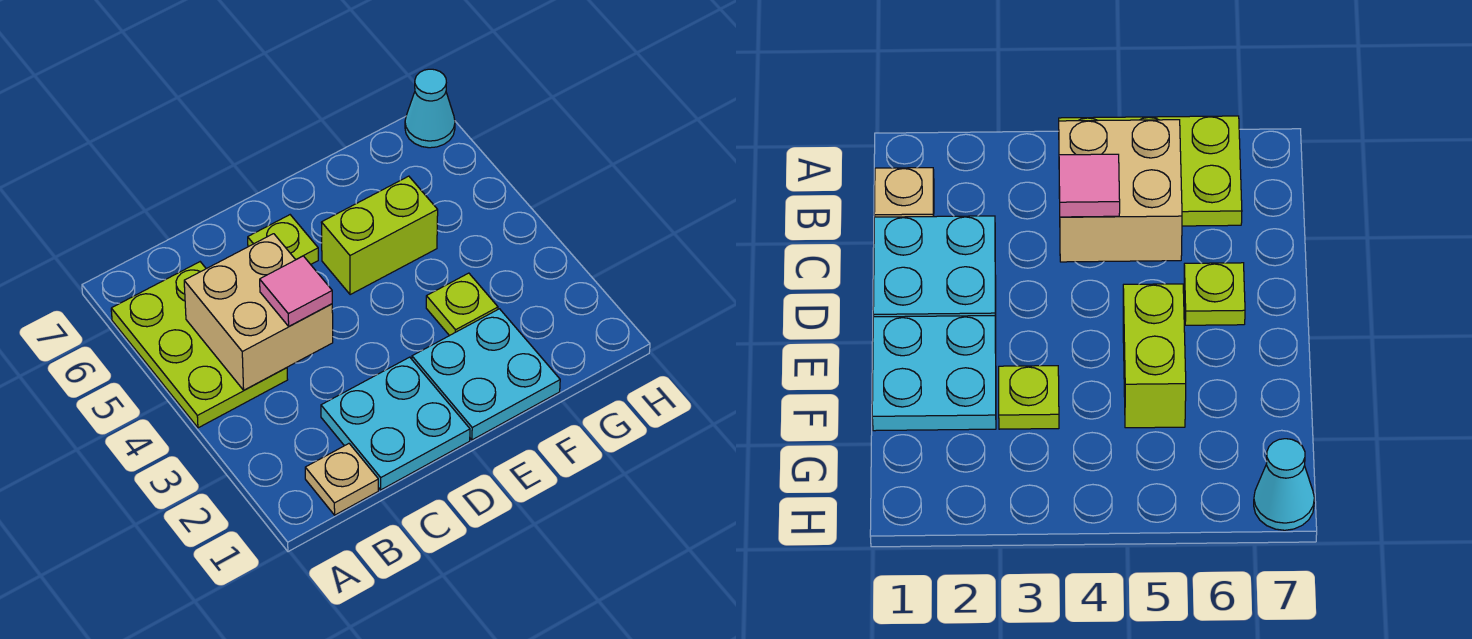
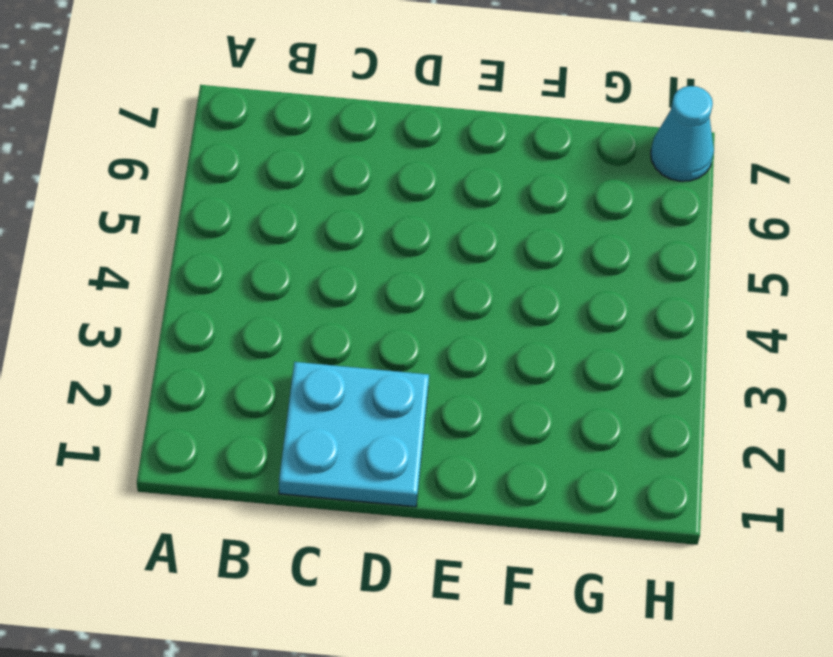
none -> lime 2x3 plate [111,262,288,428]
none -> tan 1x1 plate [305,444,378,515]

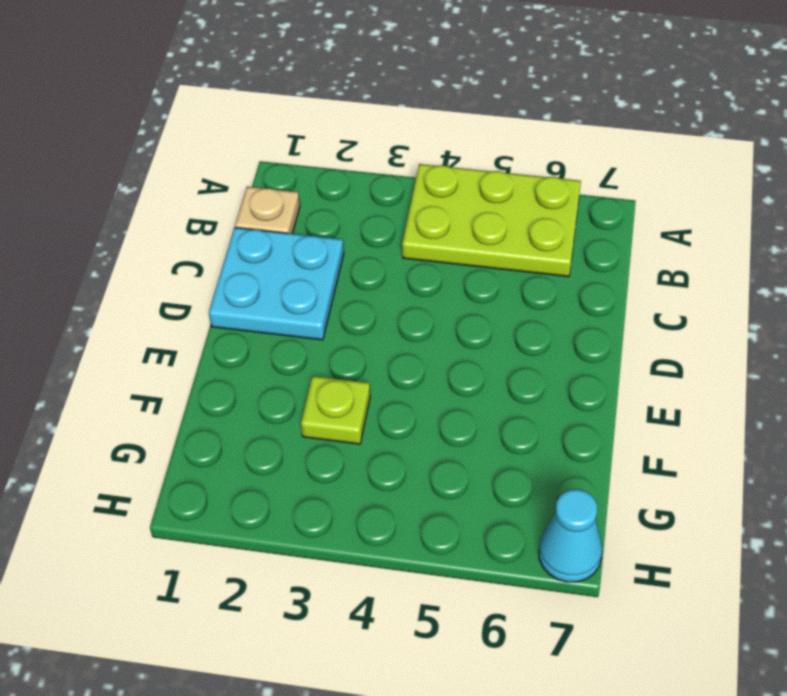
none -> lime 1x1 plate [248,215,318,264]
none -> cyan 2x2 plate [412,309,560,440]

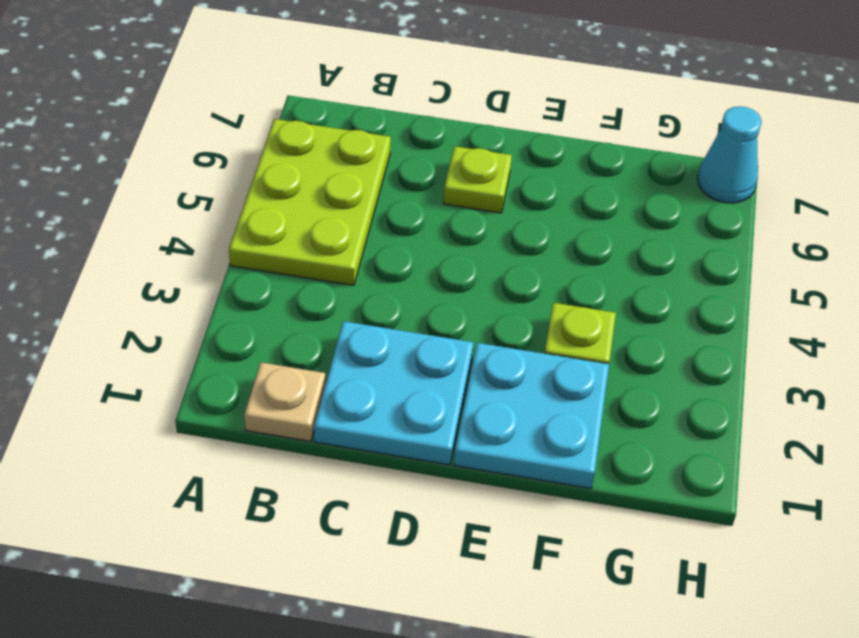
none -> lime 1x2 brick [321,176,438,295]
none -> tan 2x2 brick [184,234,333,390]

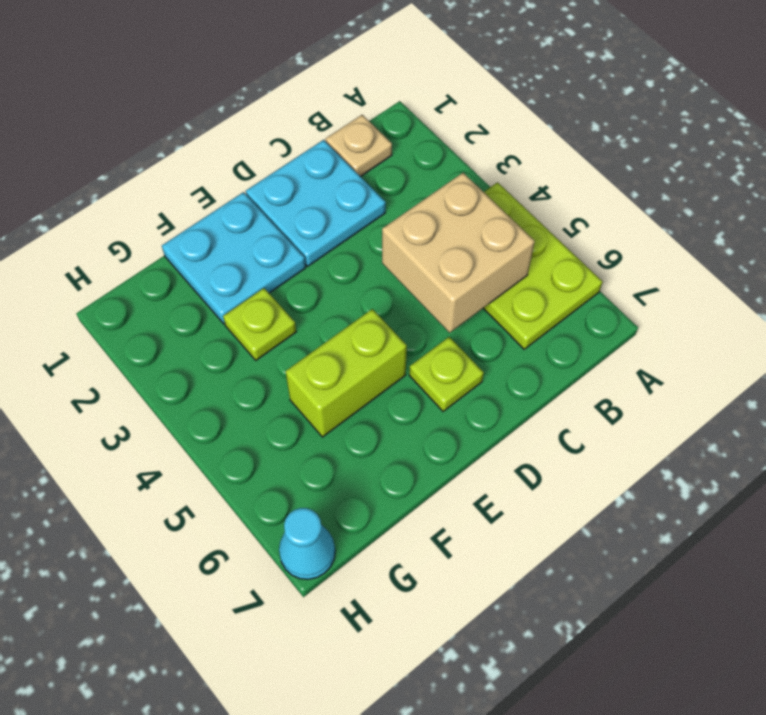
none -> pink 1x1 tile [260,256,332,326]

